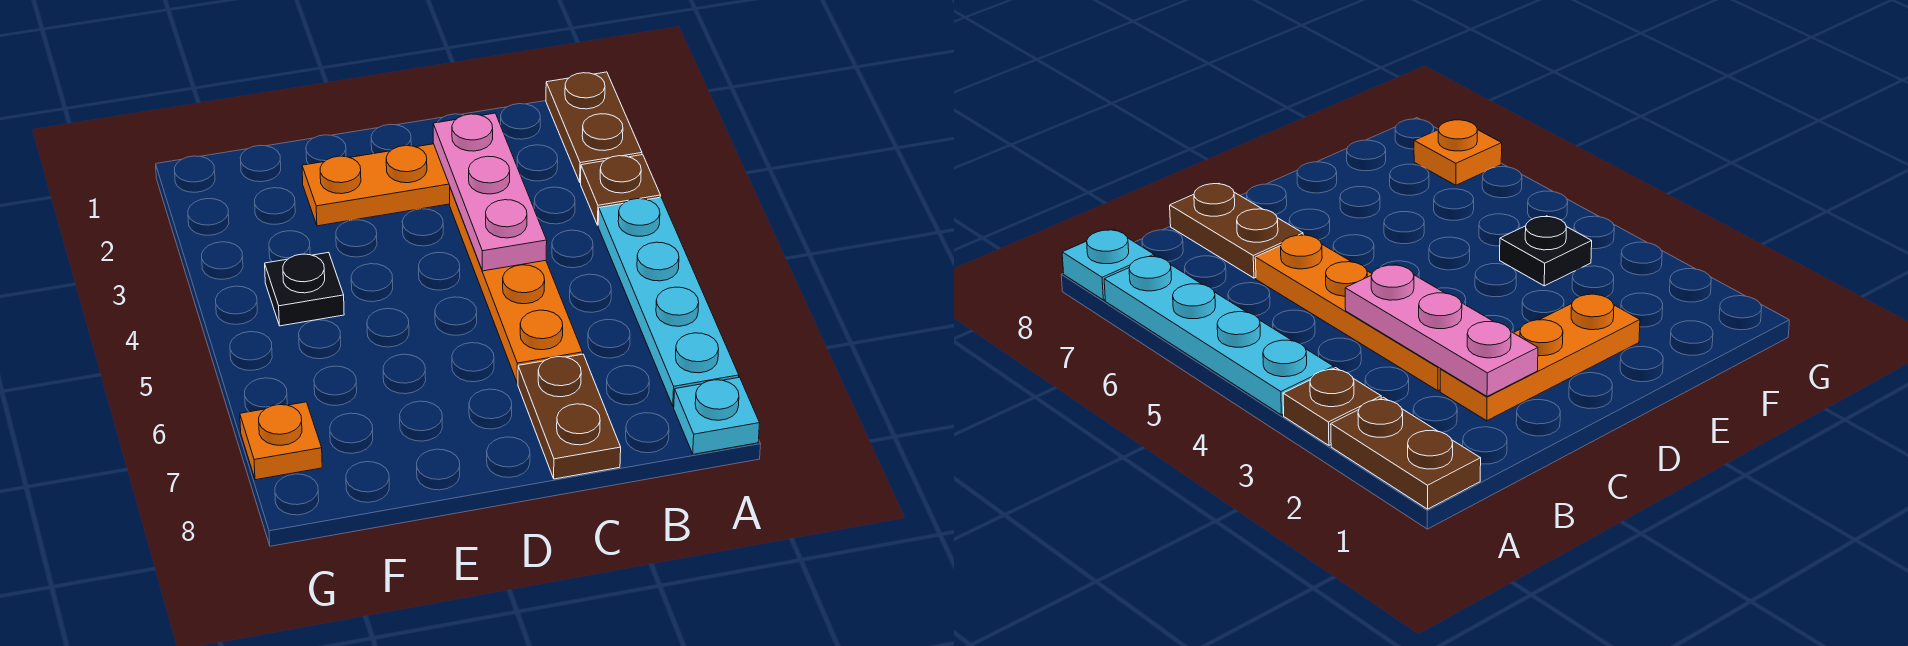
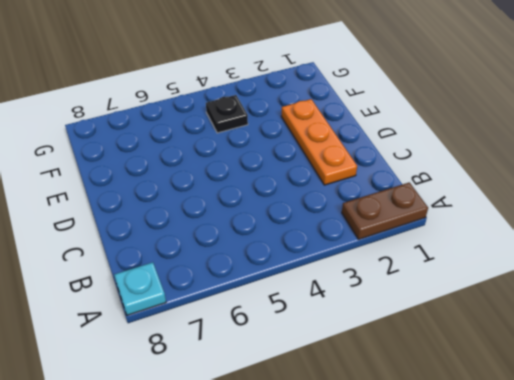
none -> brown 1x1 plate [581,155,661,225]
none -> cyan 1x4 plate [598,197,739,406]

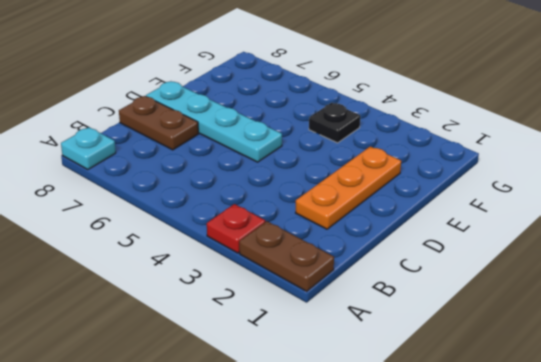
red 1x1 plate [207,204,265,253] -> brown 1x1 plate [581,155,661,225]
cyan 1x4 plate [146,81,282,162] -> cyan 1x4 plate moved to [598,197,739,406]
none -> orange 1x4 plate [450,188,583,383]
none -> orange 1x1 plate [240,402,322,480]

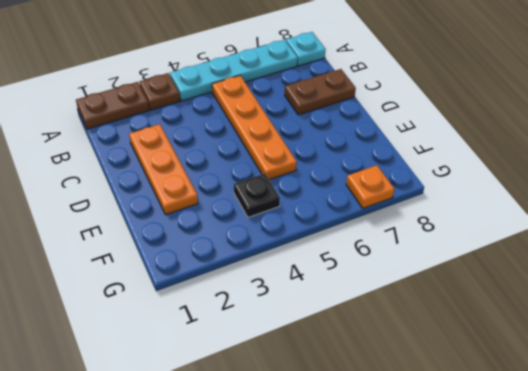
orange 1x4 plate [212,76,297,180] -> orange 1x4 plate turned to [450,188,583,383]
none -> pink 1x3 plate [433,113,547,271]

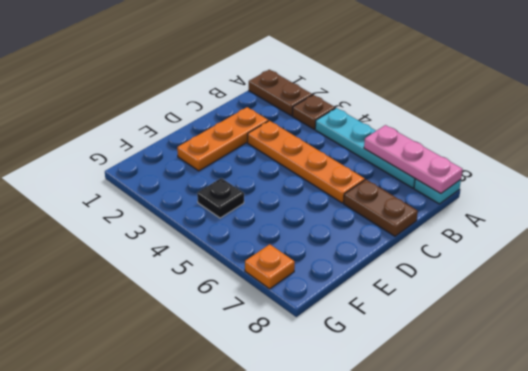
pink 1x3 plate [364,125,463,194] -> pink 1x3 plate moved to [433,113,547,271]

